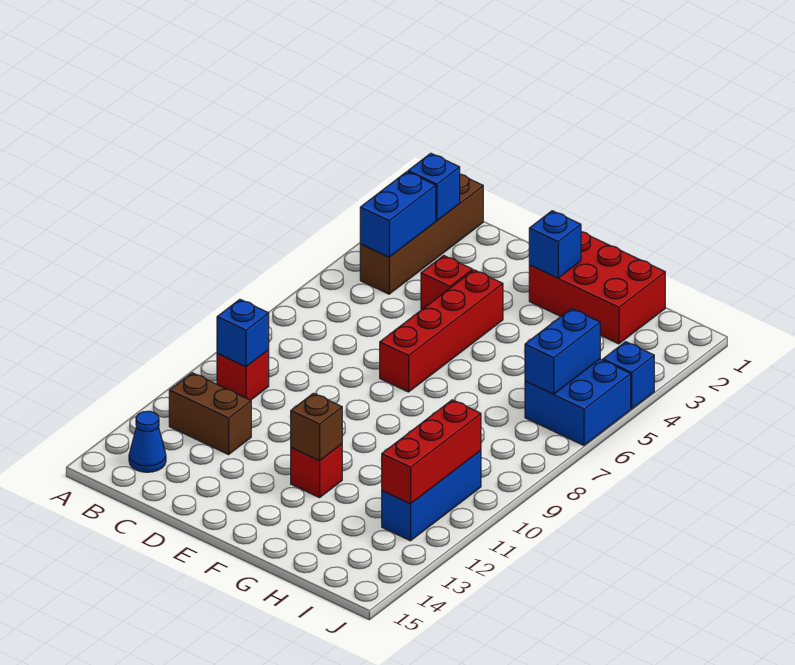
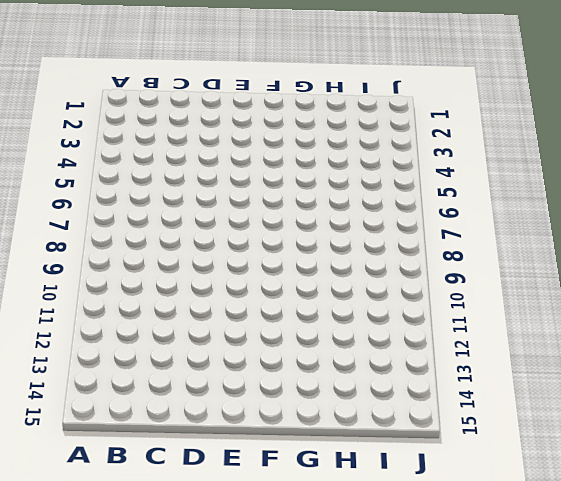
none -> brown 1x4 brick [360,174,483,294]
none -> red 1x1 brick [217,350,269,400]
none -> brown 1x2 brick [169,373,251,454]

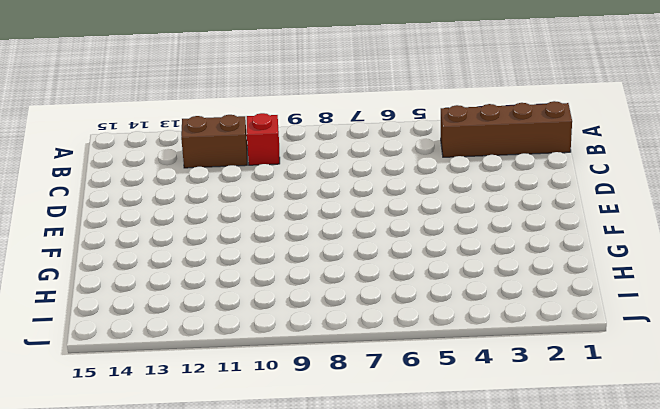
brown 1x2 brick [181,115,247,168] -> brown 1x2 brick turned to [169,373,251,454]
none -> blue 1x1 cone [129,411,166,472]
none -> red 1x1 brick [421,256,473,310]
none -> red 1x4 brick [380,270,503,392]

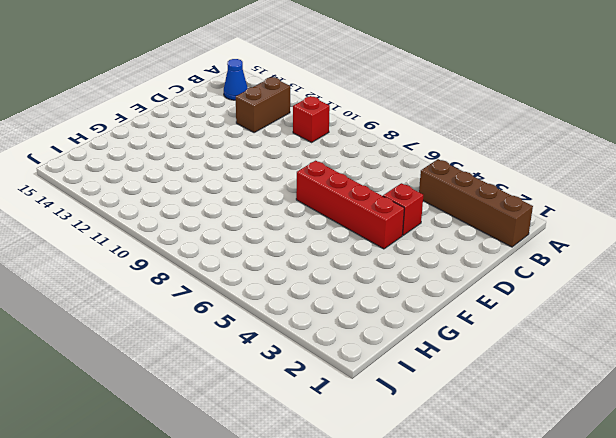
none -> red 2x3 brick [529,232,665,344]
none -> red 1x1 brick [291,444,342,498]
none -> blue 2x2 brick [525,359,631,445]

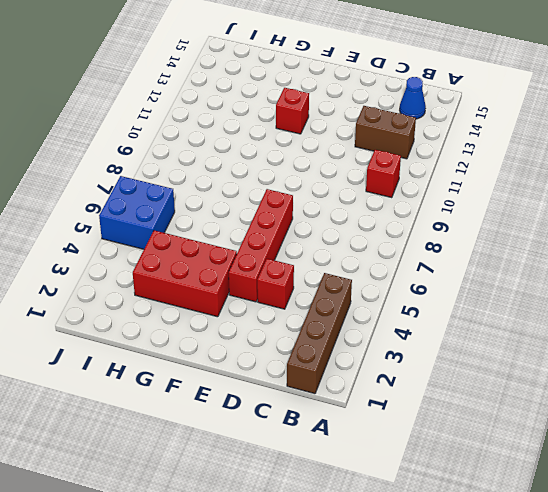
red 2x3 brick [133,230,237,317] -> red 2x3 brick moved to [529,232,665,344]
none -> blue 1x3 brick [382,450,481,541]
none -> blue 1x1 brick [603,342,654,409]
none -> blue 1x1 brick [408,153,460,221]

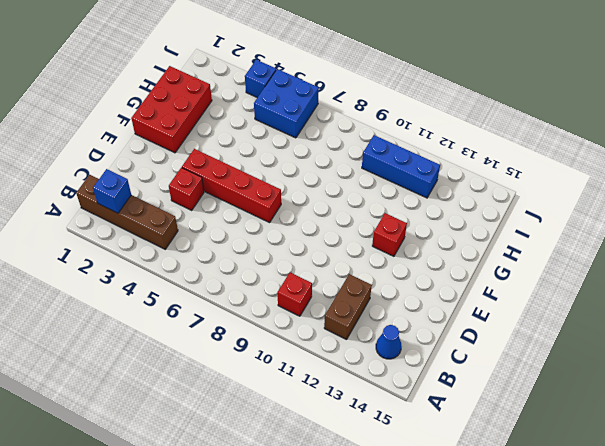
none -> blue 1x2 brick [360,172,436,257]
none -> blue 1x1 brick [217,299,269,367]
none -> blue 1x1 brick [529,211,581,278]

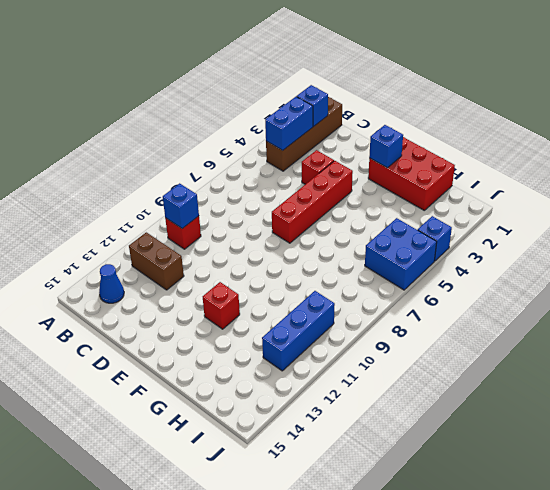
none -> brown 1x1 brick [291,393,342,461]
none -> blue 1x2 brick [525,309,600,394]
none -> red 1x3 brick [382,400,481,504]

